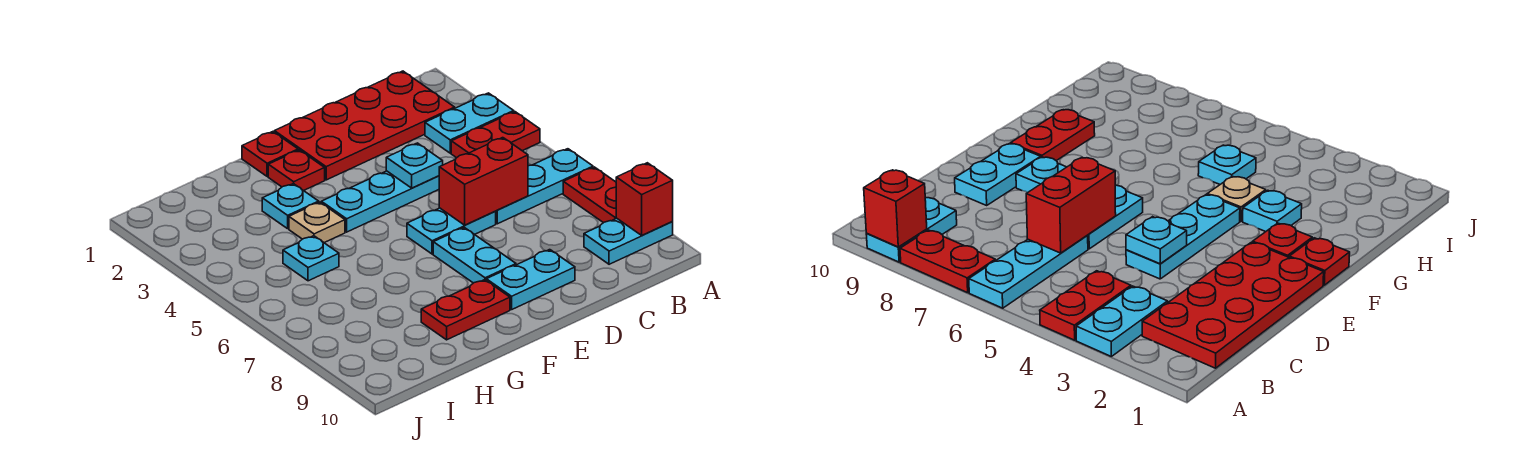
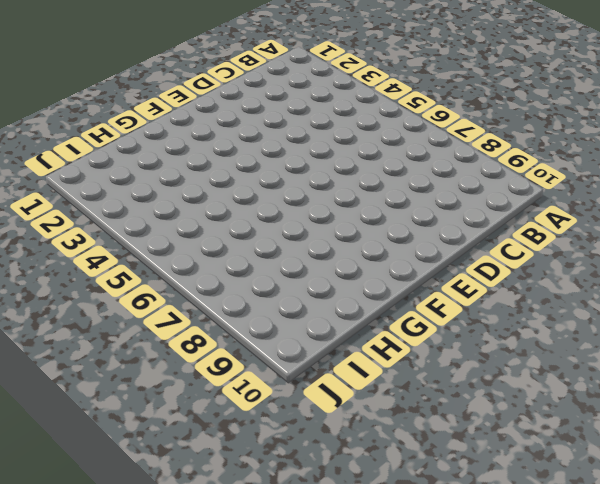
none -> cyan 1x2 plate [425,93,514,153]
none -> red 1x2 plate [451,112,540,158]
none -> cyan 1x3 plate [495,149,593,224]

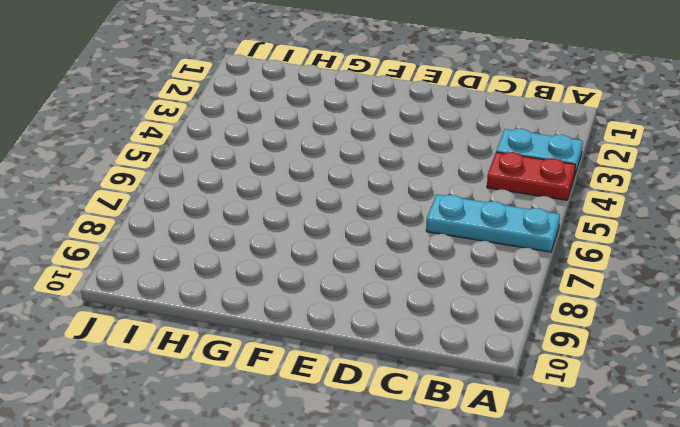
none -> red 1x2 plate [563,167,616,223]
none -> cyan 1x2 plate [584,218,673,264]
none -> red 2x4 plate [274,71,455,180]

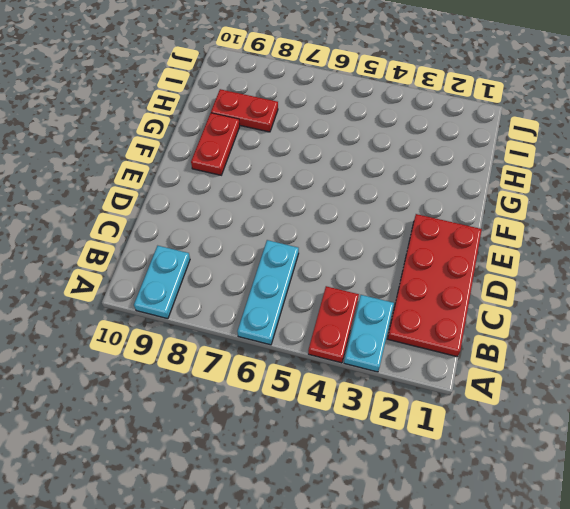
red 1x2 plate [211,89,278,132] -> red 1x2 plate moved to [563,167,616,223]
none -> cyan 1x3 plate [321,171,439,232]
none -> cyan 1x2 plate [407,208,496,254]
none -> cyan 1x2 plate [486,250,575,309]

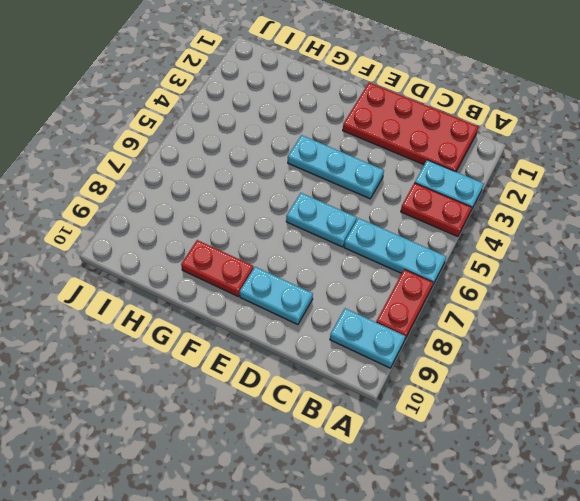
none -> cyan 1x2 plate [433,227,516,283]
none -> red 1x1 plate [242,132,298,177]
none -> red 1x1 plate [268,150,325,191]

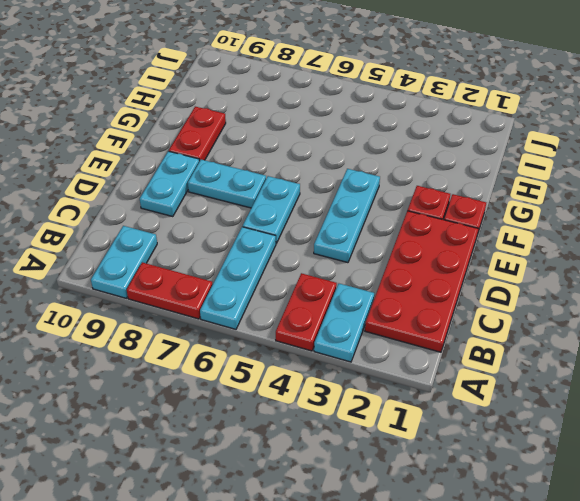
none -> cyan 1x1 plate [262,184,319,229]
none -> tan 1x1 plate [289,202,345,243]
none -> cyan 1x1 plate [283,236,339,281]

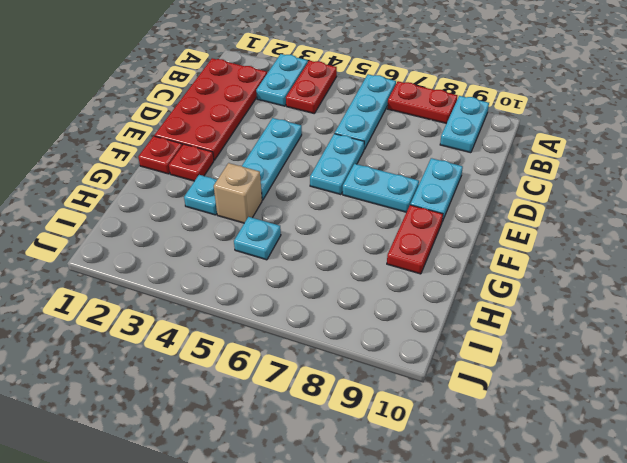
tan 1x1 brick [214,163,262,223] -> tan 1x1 plate [289,202,345,243]
none -> red 1x1 brick [616,163,673,235]
none -> red 1x2 brick [439,138,528,225]
none -> cyan 1x1 plate [386,143,443,188]

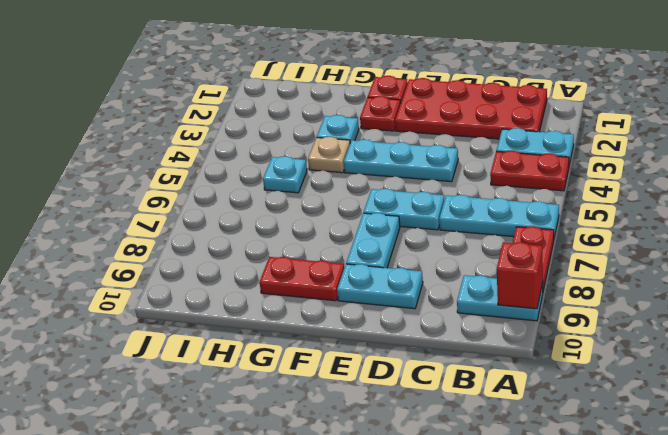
none -> red 1x2 brick [439,138,528,225]
none -> cyan 1x1 plate [386,143,443,188]

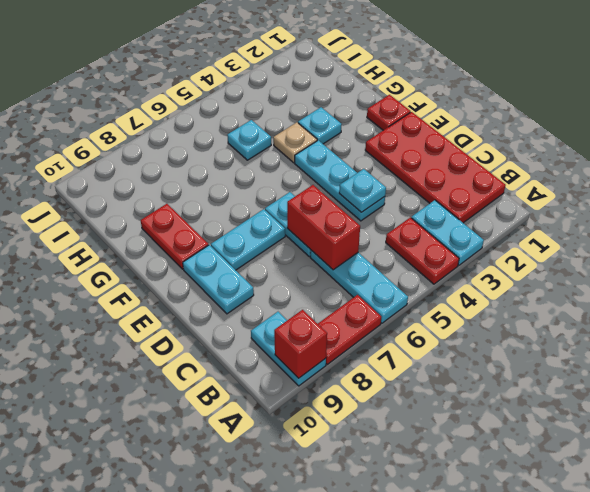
none -> red 1x1 plate [268,150,325,191]

